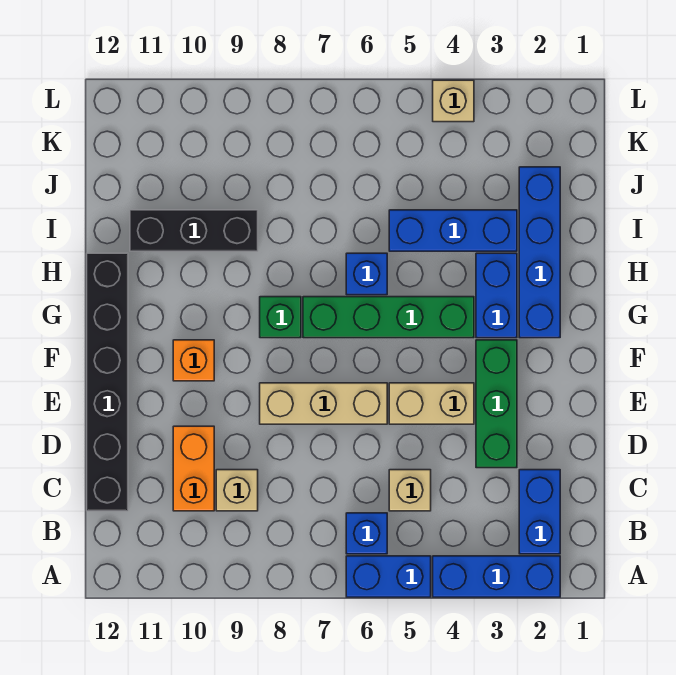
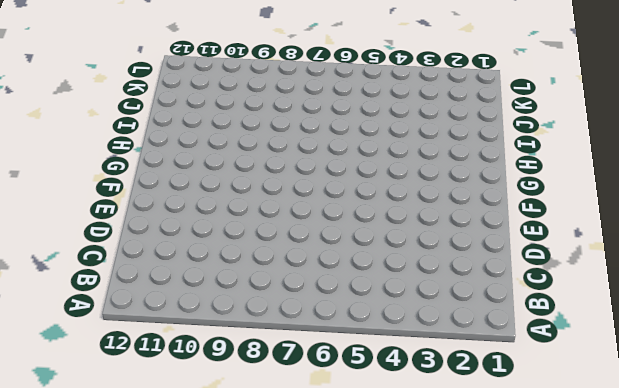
none -> blue 1x3 brick [433,556,560,597]
none -> blue 1x2 brick [346,556,431,597]
none -> blue 1x2 brick [519,470,560,554]

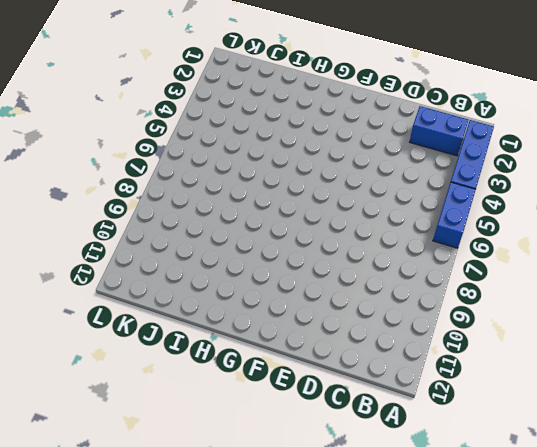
none -> blue 1x1 brick [346,513,387,554]
none -> tan 1x1 brick [389,470,431,511]
none -> tan 1x1 brick [216,470,258,511]

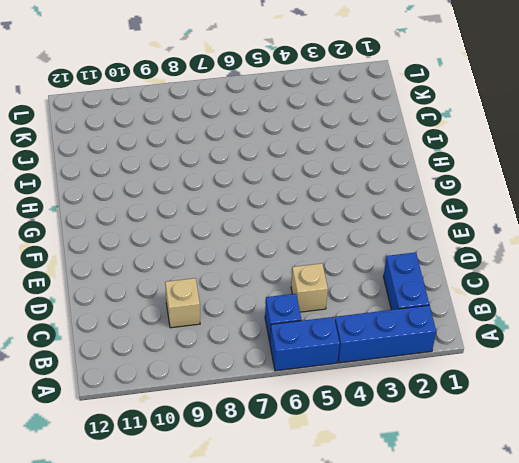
none -> orange 1x2 brick [173,426,214,511]
none -> black 1x6 brick [87,253,128,511]
none -> green 1x3 brick [476,340,517,468]

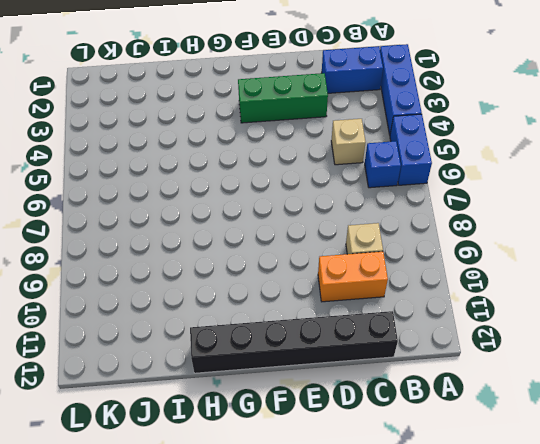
none -> tan 1x2 brick [389,383,474,424]
none -> tan 1x3 brick [260,383,387,424]
none -> orange 1x1 brick [173,340,214,381]

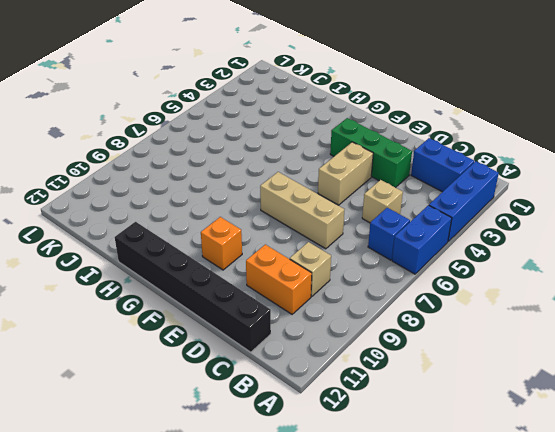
tan 1x3 brick [260,172,344,249] -> tan 1x3 brick turned to [260,383,387,424]
none -> blue 1x4 brick [519,167,560,338]
none -> blue 1x2 brick [476,253,517,338]
none -> green 1x4 brick [303,297,474,338]

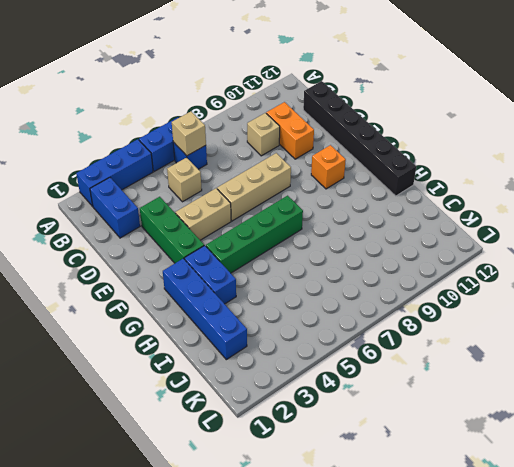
tan 1x1 brick [172,111,206,156] -> tan 1x1 brick moved to [433,80,474,122]
none -> green 1x1 brick [260,297,301,338]
none -> blue 1x1 brick [346,253,387,295]
none -> blue 1x3 brick [389,210,517,251]

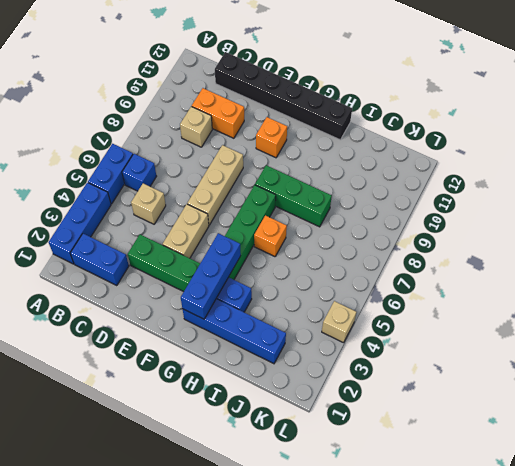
blue 1x3 brick [181,233,241,319] -> blue 1x3 brick moved to [389,210,517,251]
green 1x3 brick [255,165,332,227] -> green 1x1 brick [260,297,301,338]
orange 1x1 brick [254,215,287,257] -> blue 1x1 brick [346,253,387,295]
none -> black 1x3 brick [130,210,258,251]

